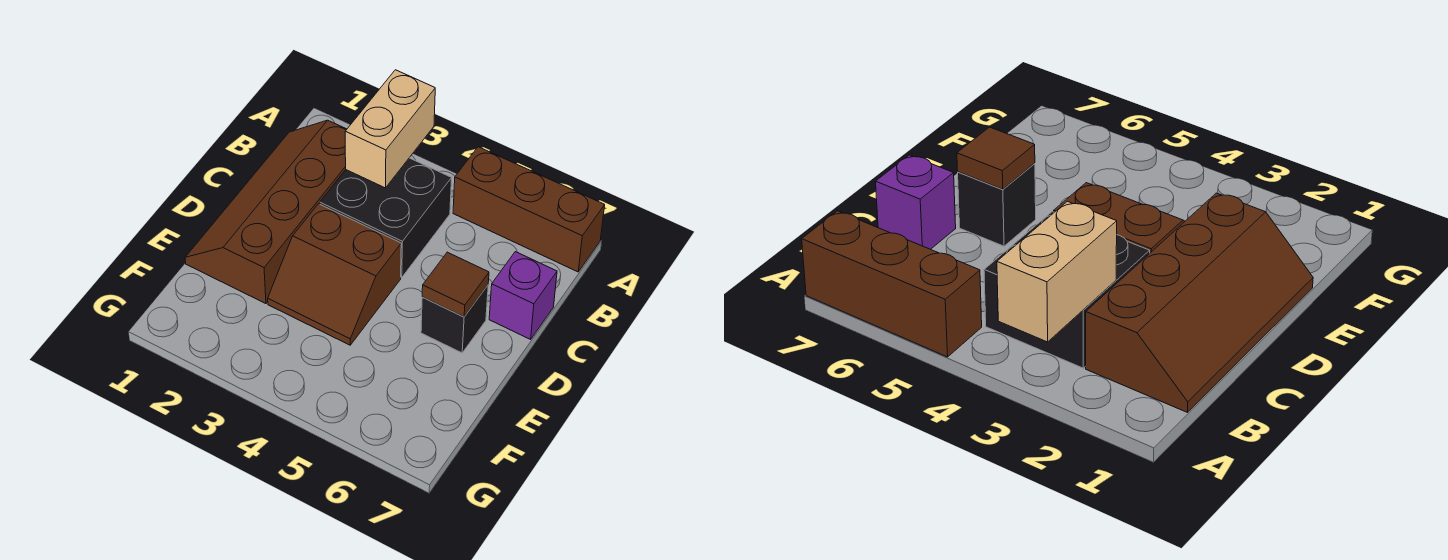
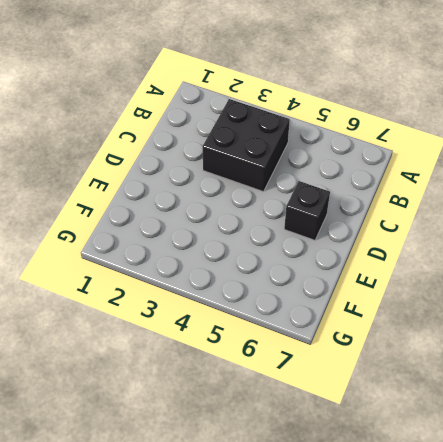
none -> brown 1x3 brick [453,147,605,272]
none -> brown 2x4 slope [185,120,347,304]

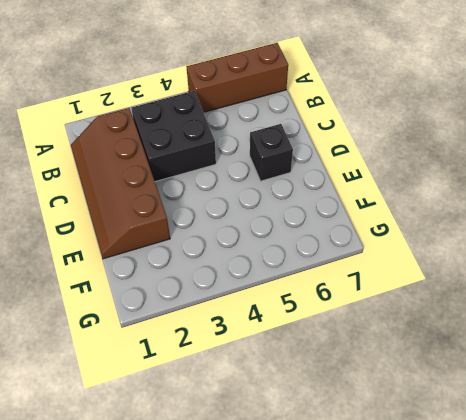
none -> purple 1x1 brick [489,252,557,339]
none -> brown 2x2 slope [268,204,401,345]

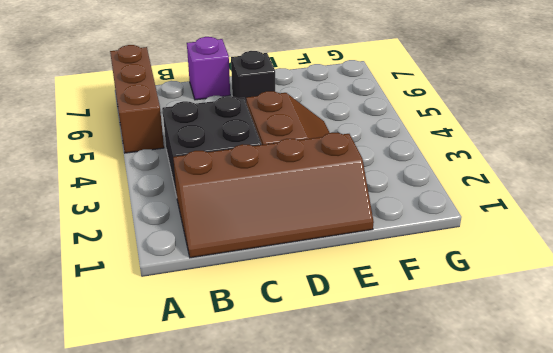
none -> tan 1x2 brick [345,70,435,188]
none -> brown 1x1 tile [422,252,489,317]

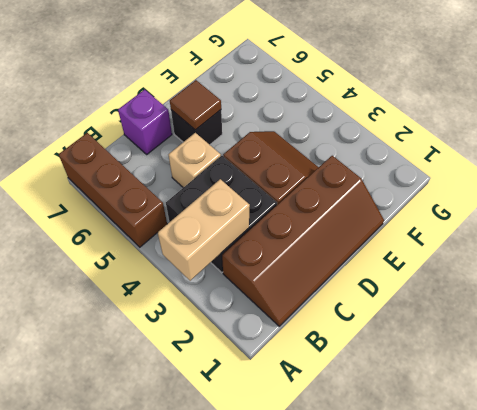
tan 1x1 brick [169,133,221,188] -> none

